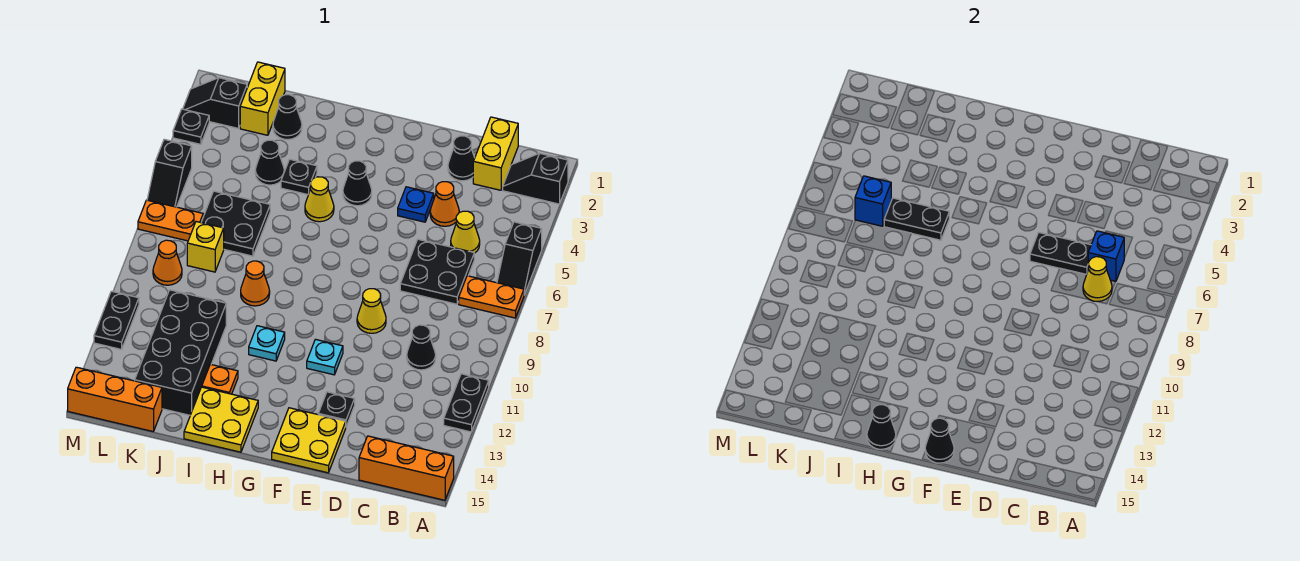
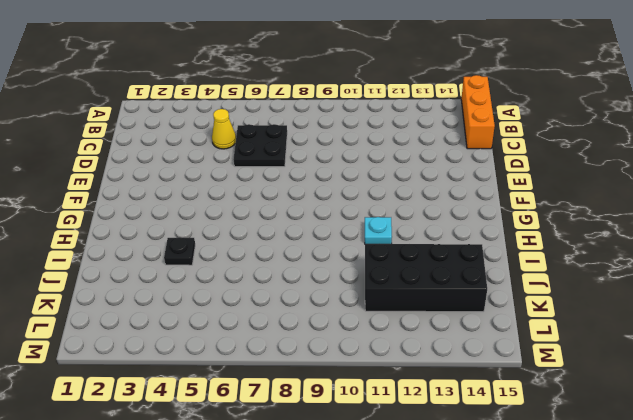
none -> black 1x2 slope [503,153,568,204]
none -> black 1x2 slope [497,222,542,295]
none -> orange 1x2 plate [459,276,524,318]
none -> black 1x2 plate [444,374,489,432]

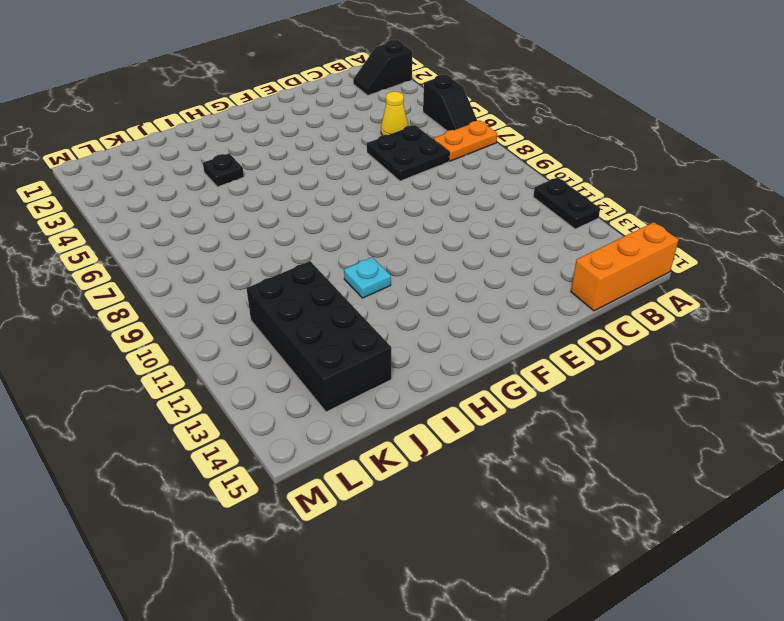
none -> yellow 1x2 brick [473,117,518,190]
none -> black 1x1 cone [407,325,436,370]
none -> black 1x1 cone [448,136,475,181]
none -> orange 1x1 cone [430,182,459,226]

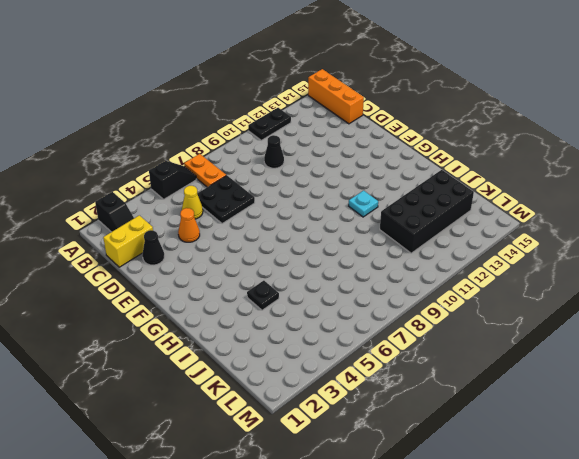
none -> blue 1x1 plate [398,187,434,222]
none -> yellow 1x1 cone [357,289,386,333]
none -> black 1x1 plate [318,392,355,426]
none -> yellow 2x2 plate [272,408,346,473]

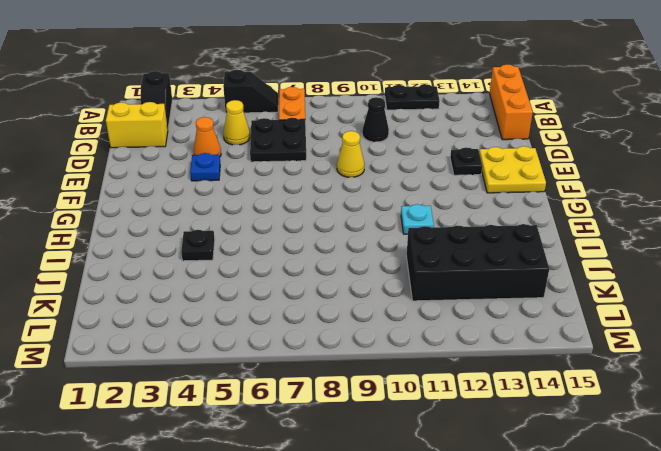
none -> black 1x1 cone [448,136,475,181]
none -> cyan 1x1 plate [307,339,343,375]
none -> black 1x1 cone [343,161,372,206]
none -> yellow 1x1 cone [305,177,334,222]

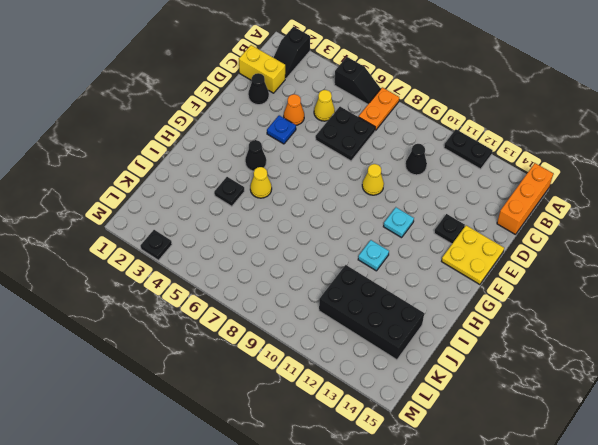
none -> yellow 2x2 plate [184,387,258,452]
none -> orange 1x1 cone [241,261,270,306]
none -> orange 1x1 plate [202,364,238,394]
none -> black 1x1 cone [273,95,302,140]

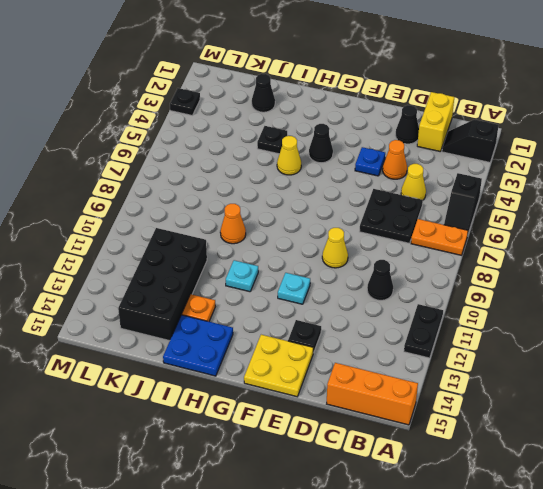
blue 2x2 plate [163,315,233,376] -> yellow 2x2 plate [184,387,258,452]
none -> black 1x1 cone [255,140,284,185]
none -> black 2x2 plate [201,191,270,256]
none -> yellow 1x2 brick [240,62,285,135]
none -> yellow 1x1 brick [187,222,224,272]

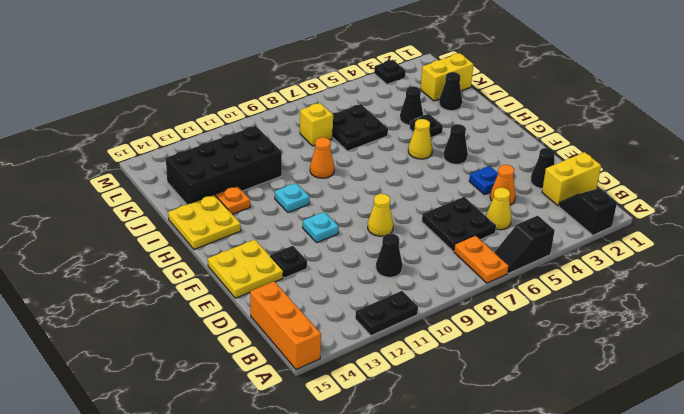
none -> orange 1x3 brick [68,367,162,431]
none -> black 1x2 slope [183,78,247,128]
none -> orange 1x2 plate [138,200,203,241]
none -> orange 1x1 cone [153,240,182,285]

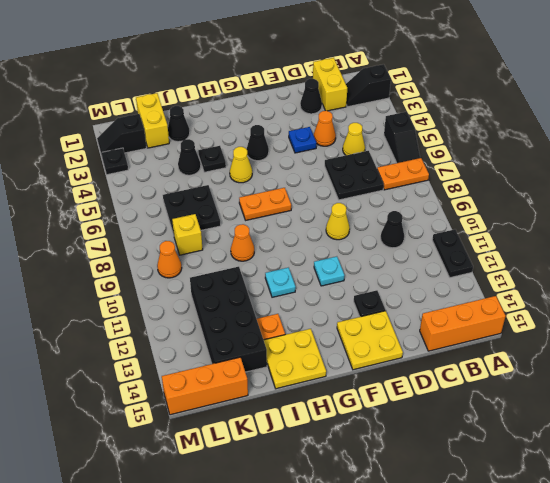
orange 1x2 plate [239,188,291,220] -> orange 1x2 plate moved to [138,200,203,241]
none -> black 1x2 slope [147,139,192,207]
none -> black 1x2 plate [94,291,139,349]
none -> blue 1x1 brick [1088,231,1124,282]
none -> yellow 1x1 cone [1083,257,1112,301]

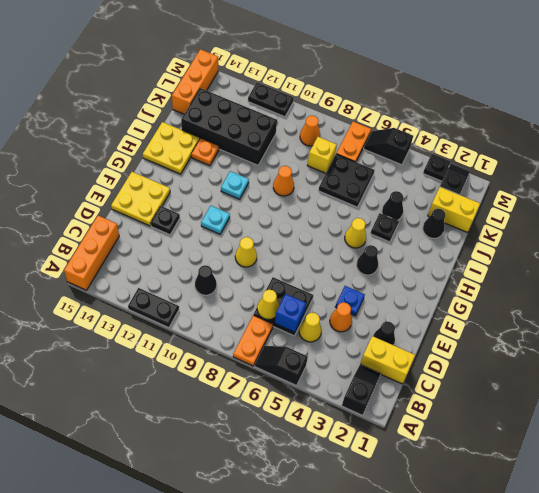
none -> black 1x2 plate [1030,232,1091,274]
none -> black 1x1 cone [925,418,954,463]
none -> black 1x1 cone [867,405,896,449]
none -> black 1x2 plate [884,198,949,240]

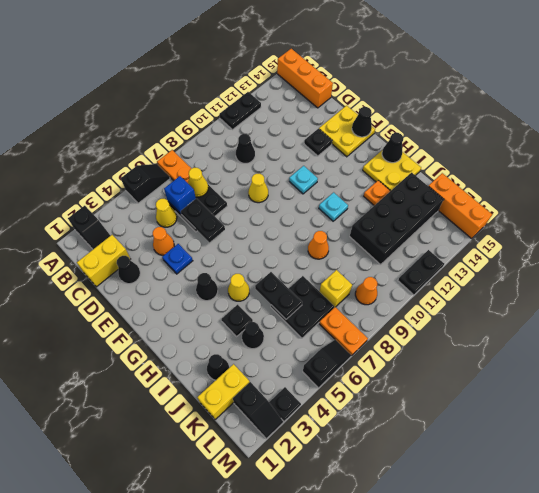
none -> blue 1x1 brick [855,176,891,226]

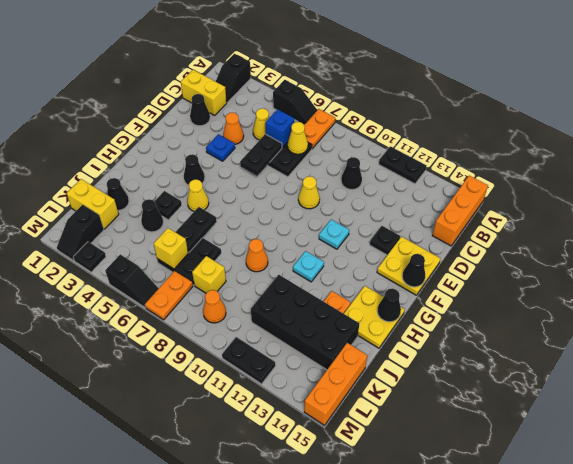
yellow 1x1 brick [154,228,188,269] -> blue 1x1 brick [855,176,891,226]

